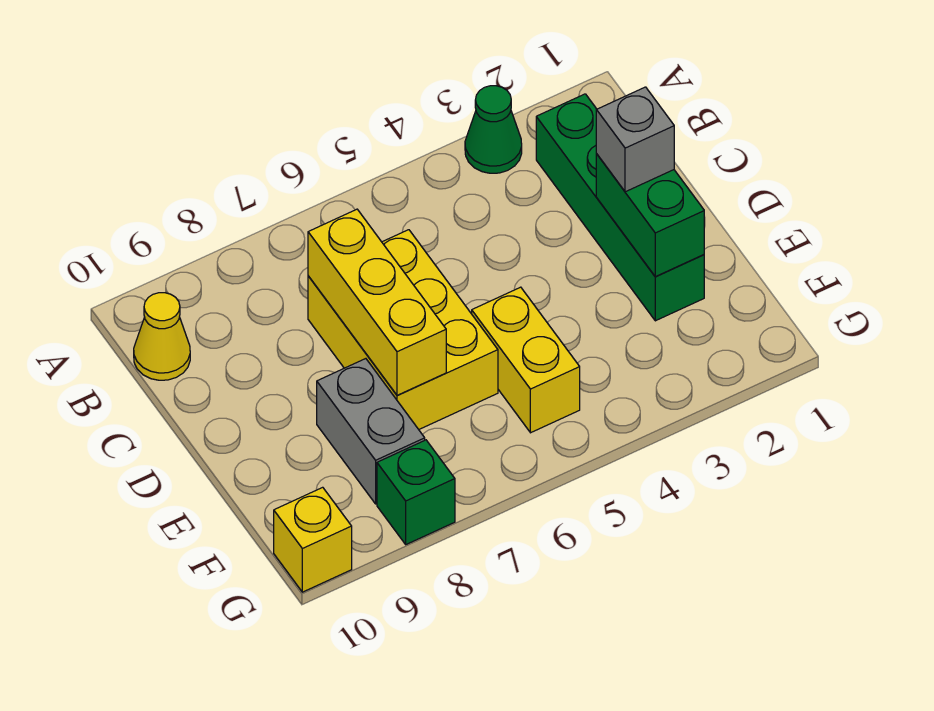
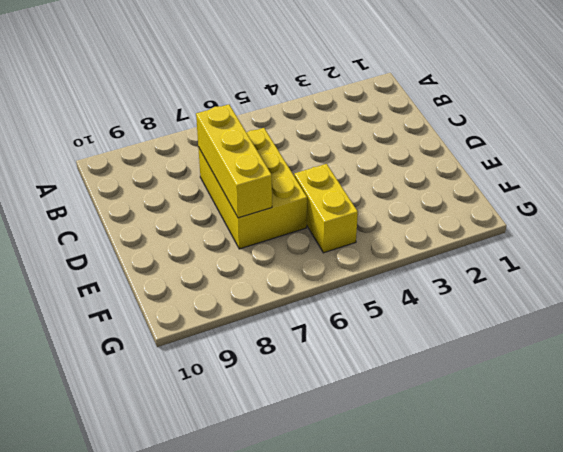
none -> green 1x1 cone [465,86,522,173]
none -> green 1x4 brick [536,94,704,321]

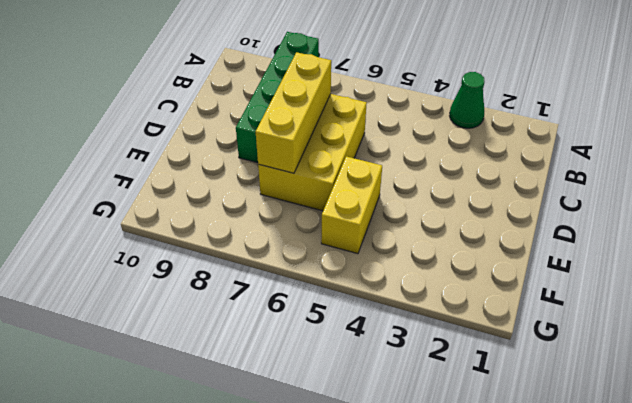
green 1x4 brick [236,32,319,163] -> green 1x4 brick moved to [536,94,704,321]
none -> yellow 1x1 cone [134,293,190,380]
none -> grey 1x2 brick [317,359,425,504]

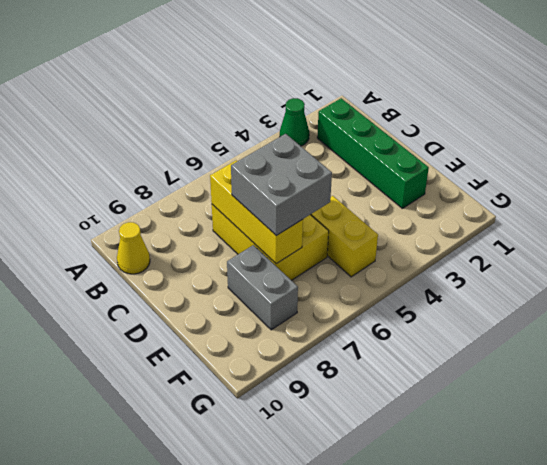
grey 2x2 brick [231,134,332,236] -> none
none -> green 1x1 brick [377,440,455,544]
none -> yellow 1x1 brick [274,487,352,592]

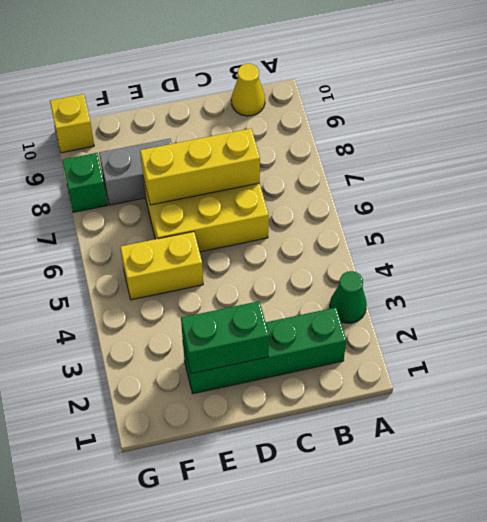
none -> grey 1x1 brick [596,87,674,192]

